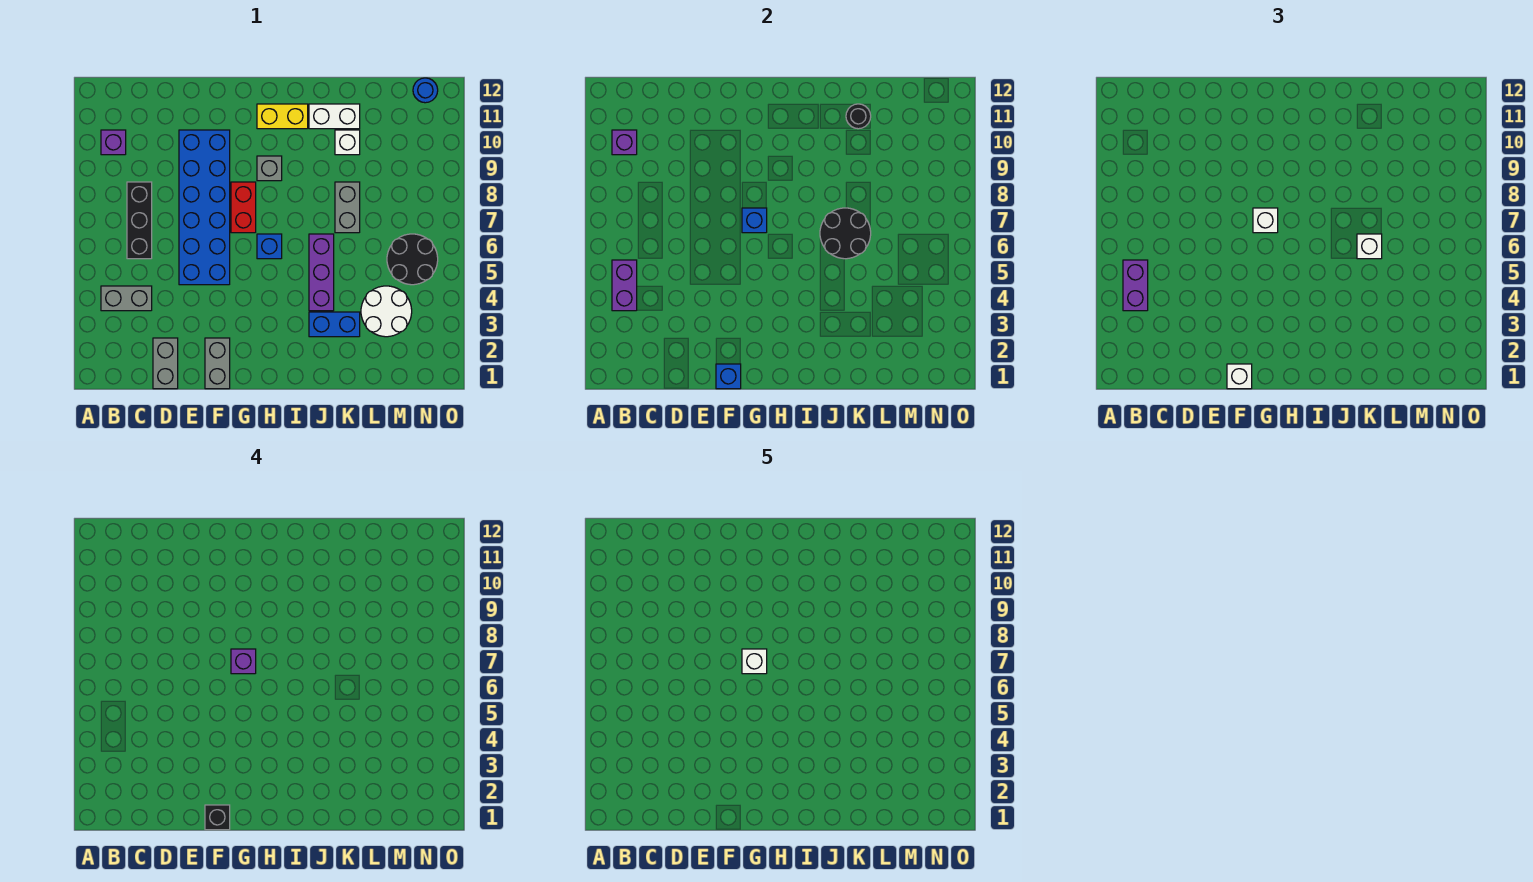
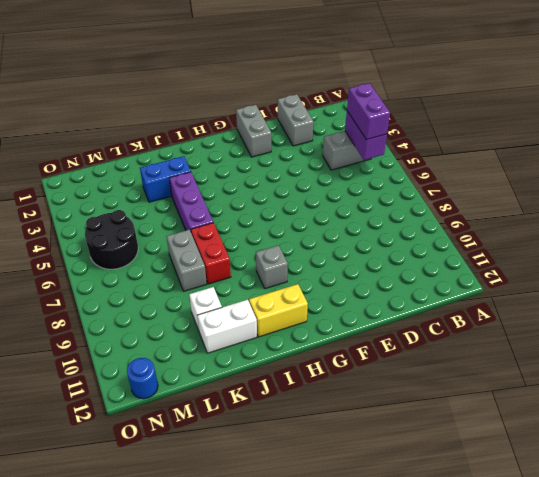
red 1x2 brick [191,223,231,284] -> red 1x2 brick moved to [231,182,256,233]
none -> purple 1x1 brick [101,130,126,155]
none -> black 1x3 brick [127,182,152,259]
none -> blue 2x6 brick [179,130,230,285]
none -> blue 1x1 brick [257,234,282,259]

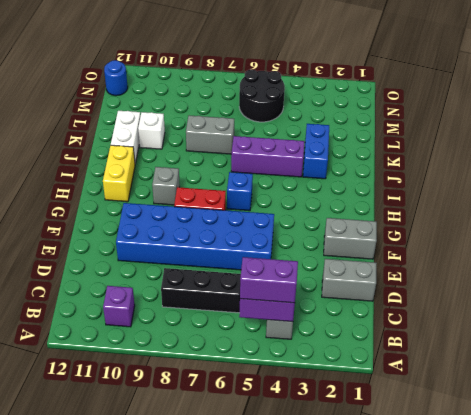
none -> white 2x2 round brick [361,286,412,337]
none -> purple 1x1 brick [612,130,637,155]
none -> blue 1x1 brick [716,364,741,389]
none -> blue 1x1 brick [742,208,767,233]

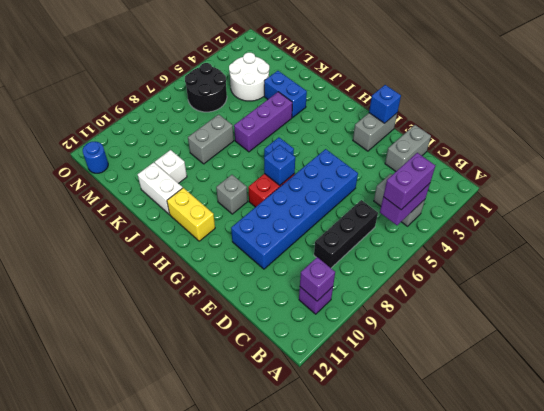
none -> black 2x2 round brick [820,208,871,259]
none -> black 1x1 round brick [846,104,871,129]
none -> white 1x1 brick [1227,364,1252,389]
none -> white 1x1 brick [1253,208,1278,233]

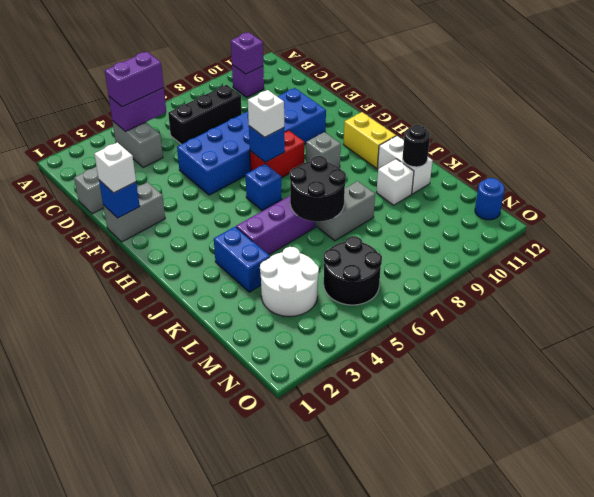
none -> white 1x1 brick [1357,234,1382,259]
none -> black 1x1 brick [205,805,230,830]
none -> purple 1x1 brick [231,649,256,674]
none -> white 1x1 brick [742,649,767,674]

